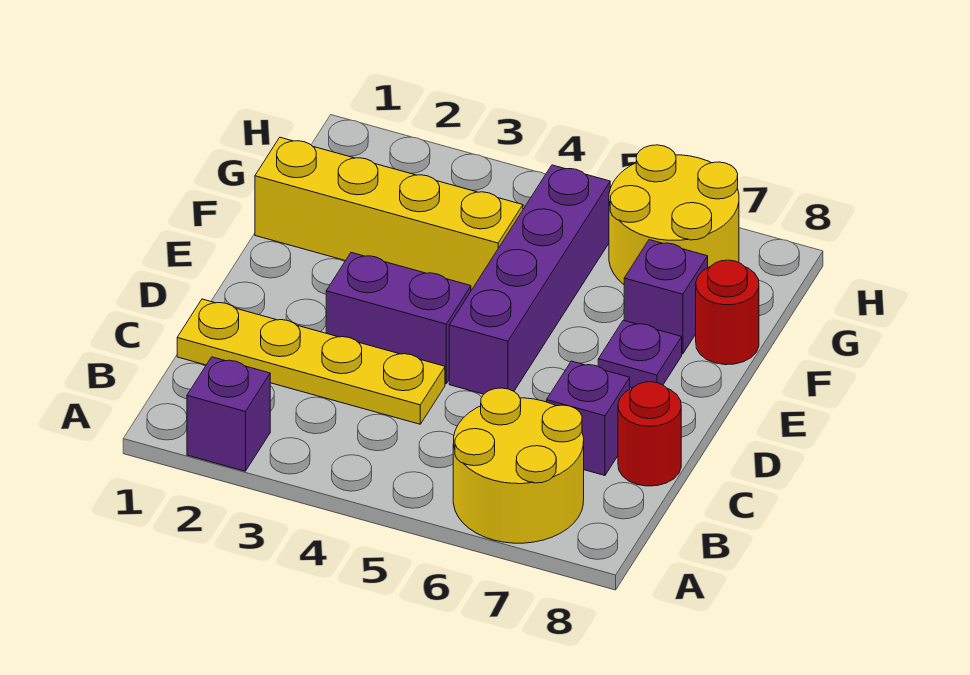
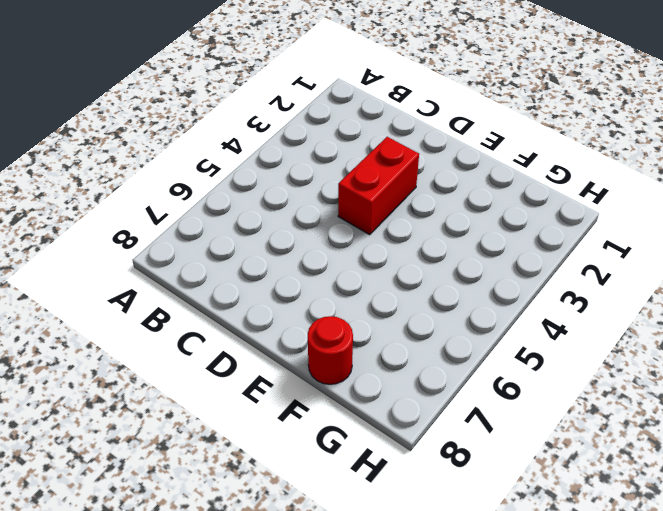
red 1x2 brick [338,137,419,235] -> purple 1x2 brick [326,253,471,384]
none -> purple 1x1 brick [187,357,270,471]
none -> yellow 2x2 round brick [453,388,584,543]
none -> yellow 1x4 plate [177,299,445,424]

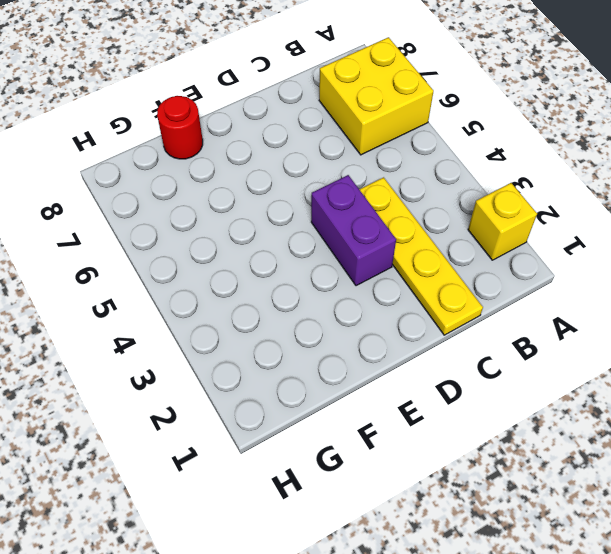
yellow 1x1 brick [468,183,537,260] -> purple 1x1 brick [187,357,270,471]
yellow 2x2 brick [319,37,434,155] -> yellow 2x2 round brick [453,388,584,543]
none -> purple 1x1 brick [547,361,630,475]
none -> red 1x1 round brick [618,382,681,486]
none -> purple 1x4 brick [449,165,610,394]

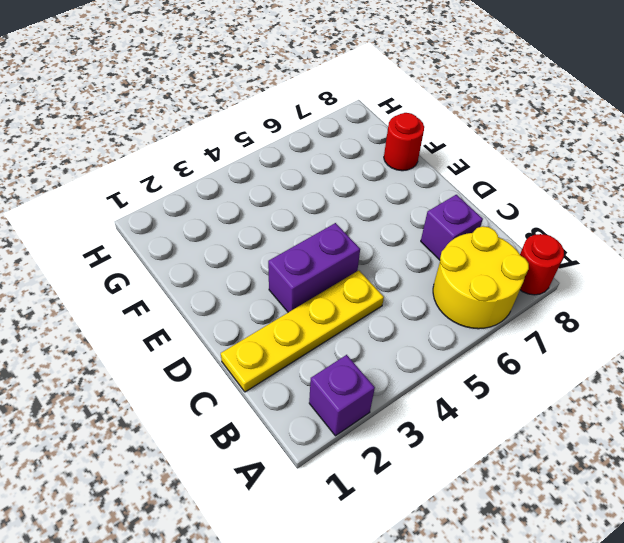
red 1x1 round brick [520,234,564,295] -> red 1x1 round brick moved to [618,382,681,486]
none -> purple 1x4 brick [449,165,610,394]
none -> purple 1x1 plate [598,320,682,388]
none -> yellow 1x4 brick [255,137,523,290]

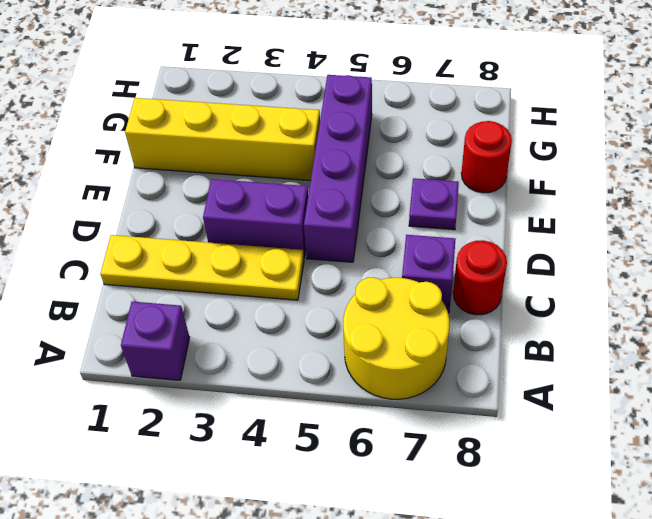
none -> purple 1x1 brick [624,240,708,354]
none -> yellow 2x2 round brick [609,145,739,284]

